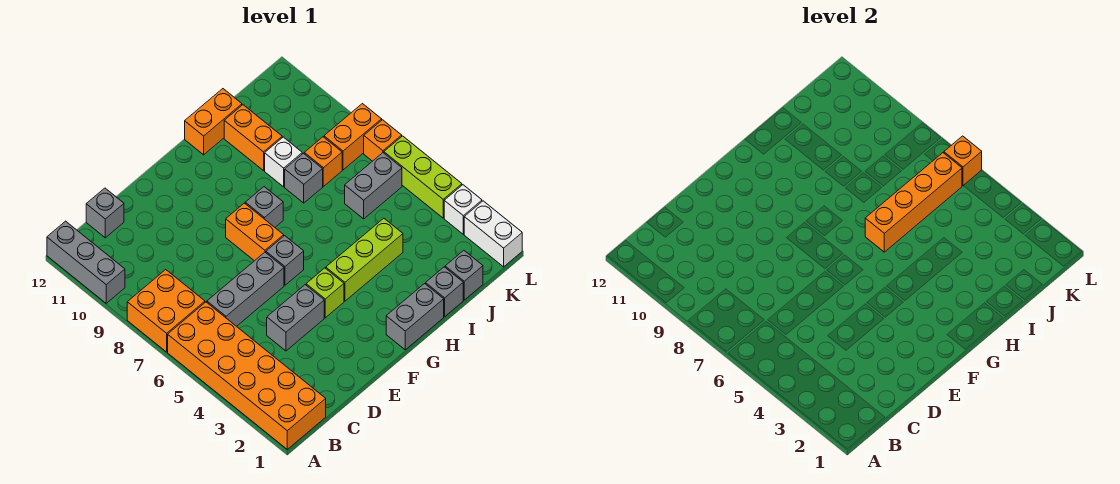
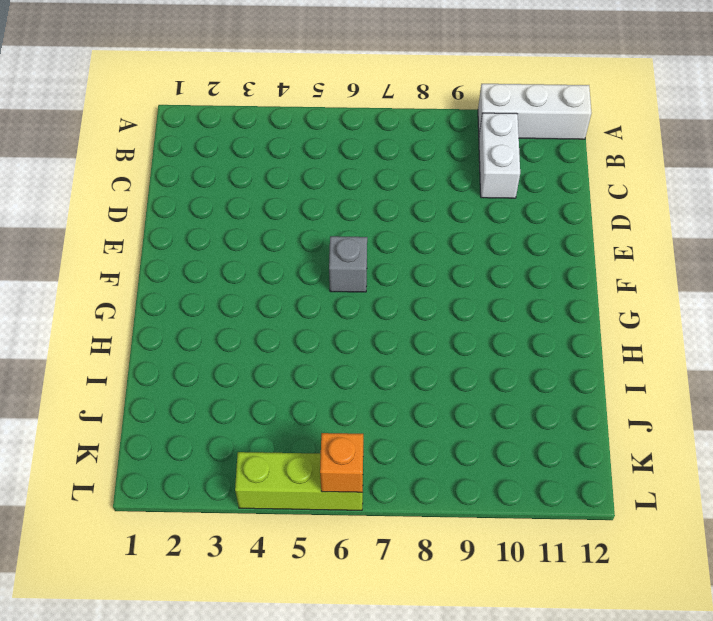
white 1x3 brick [478,84,591,139] -> grey 1x3 brick [47,221,125,303]
white 1x2 brick [479,113,520,198] -> white 1x2 brick turned to [464,201,522,267]
none -> orange 2x6 brick [168,302,326,449]
none -> orange 2x2 brick [127,270,205,352]
none -> grey 1x3 brick [207,252,284,326]

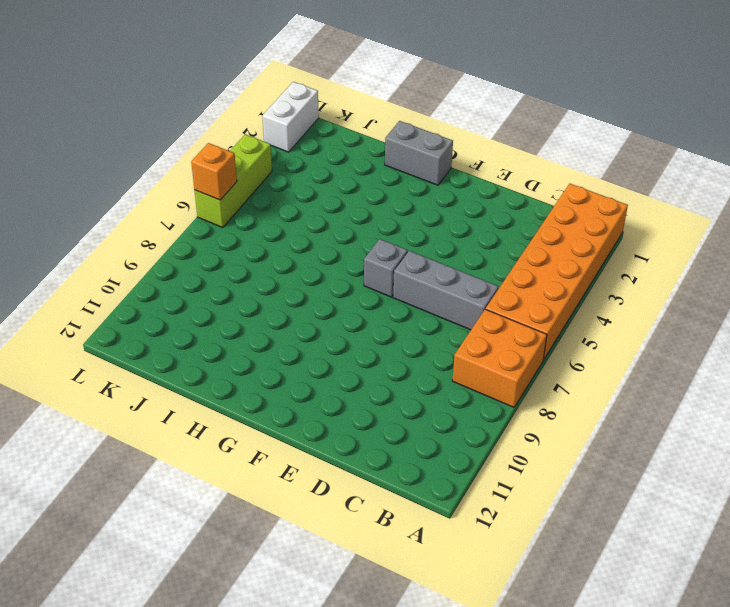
none -> grey 1x3 brick [47,221,125,303]
none -> grey 1x1 brick [86,188,124,238]
none -> grey 1x2 brick [267,285,324,351]

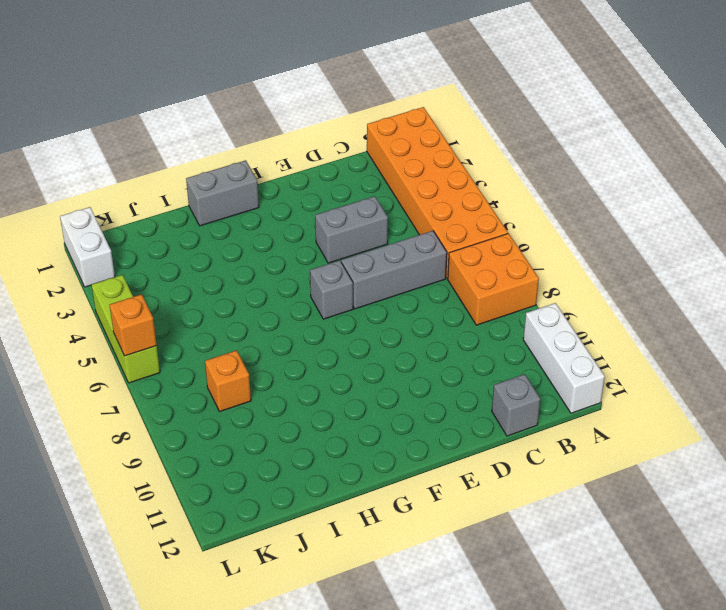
white 1x3 brick [523,303,605,413] -> grey 1x3 brick [47,221,125,303]
none -> lime 1x1 brick [306,268,344,318]
none -> orange 1x2 brick [226,203,284,261]
none -> lime 1x3 brick [326,218,403,301]

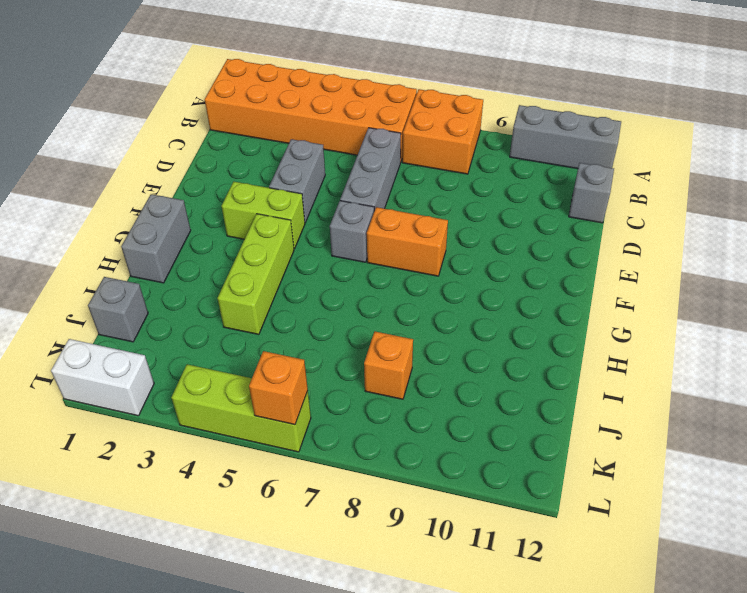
lime 1x2 brick [221,182,305,249] -> lime 1x1 brick [306,268,344,318]
none -> grey 1x1 brick [245,187,283,227]
none -> orange 1x2 brick [185,89,242,155]
none -> grey 1x1 brick [426,267,463,317]

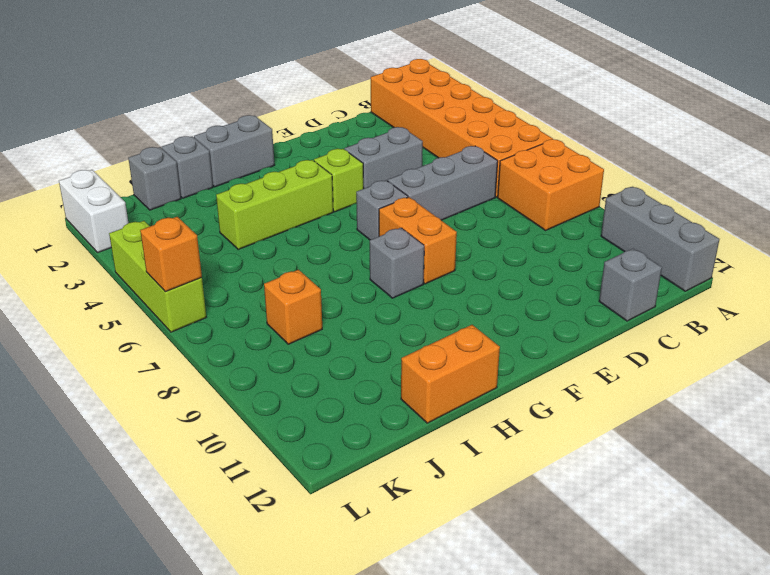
none -> grey 1x1 brick [285,153,323,203]
none -> white 1x1 brick [265,137,302,187]
none -> orange 1x2 brick [224,105,282,171]

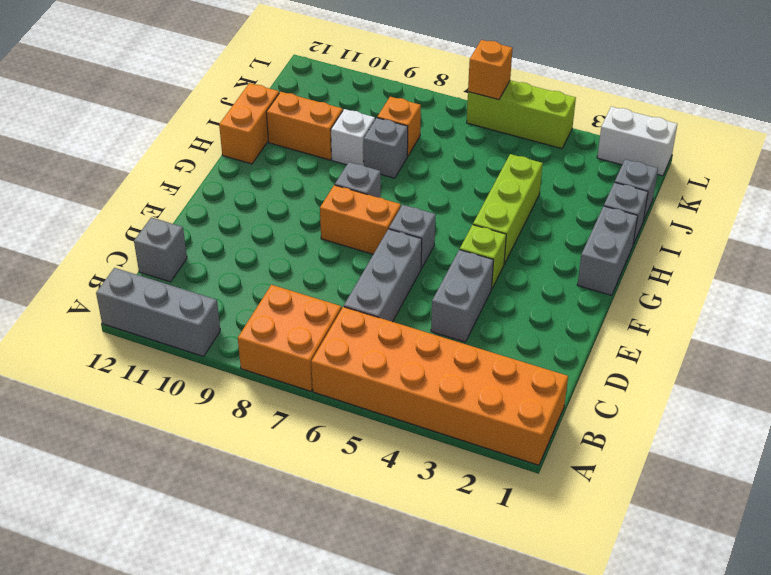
none -> grey 1x2 brick [345,153,402,219]
none -> orange 1x2 brick [324,104,382,170]
none -> white 1x1 brick [444,185,482,234]

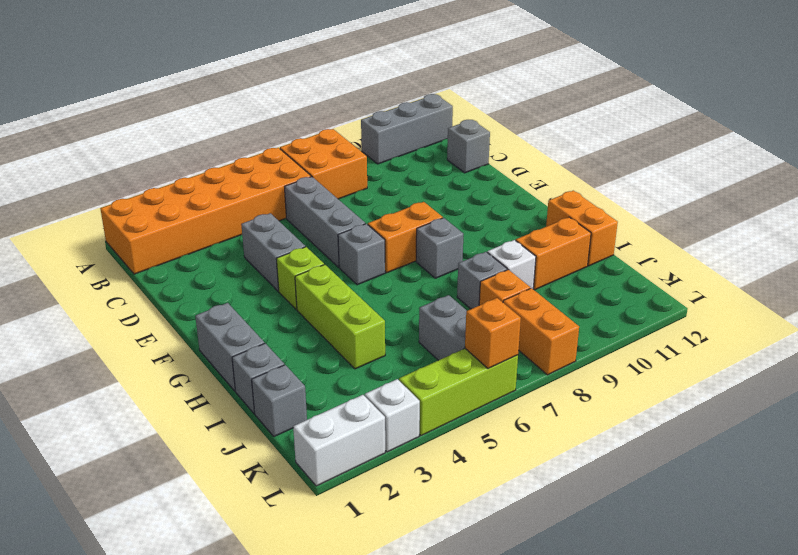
none -> orange 1x1 brick [364,120,402,161]
none -> orange 1x4 brick [865,153,962,252]

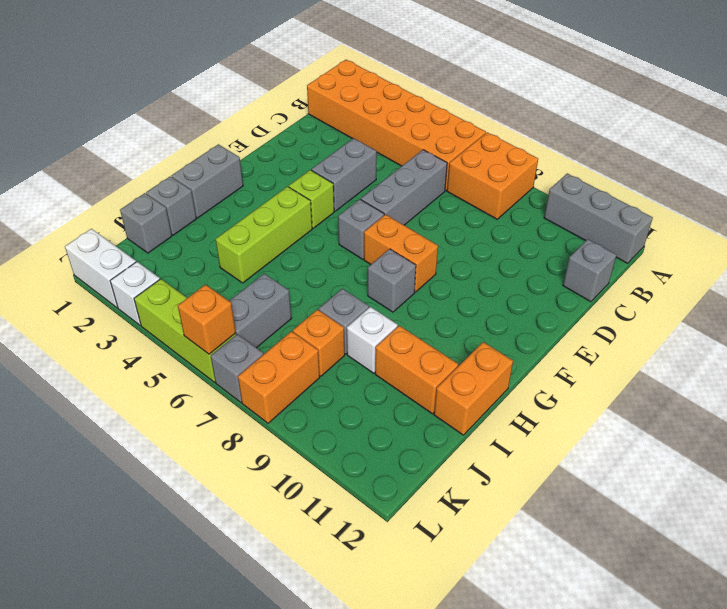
grey 1x1 brick [211,334,263,402] -> orange 1x1 brick [364,120,402,161]
none -> orange 1x4 brick [865,153,962,252]

